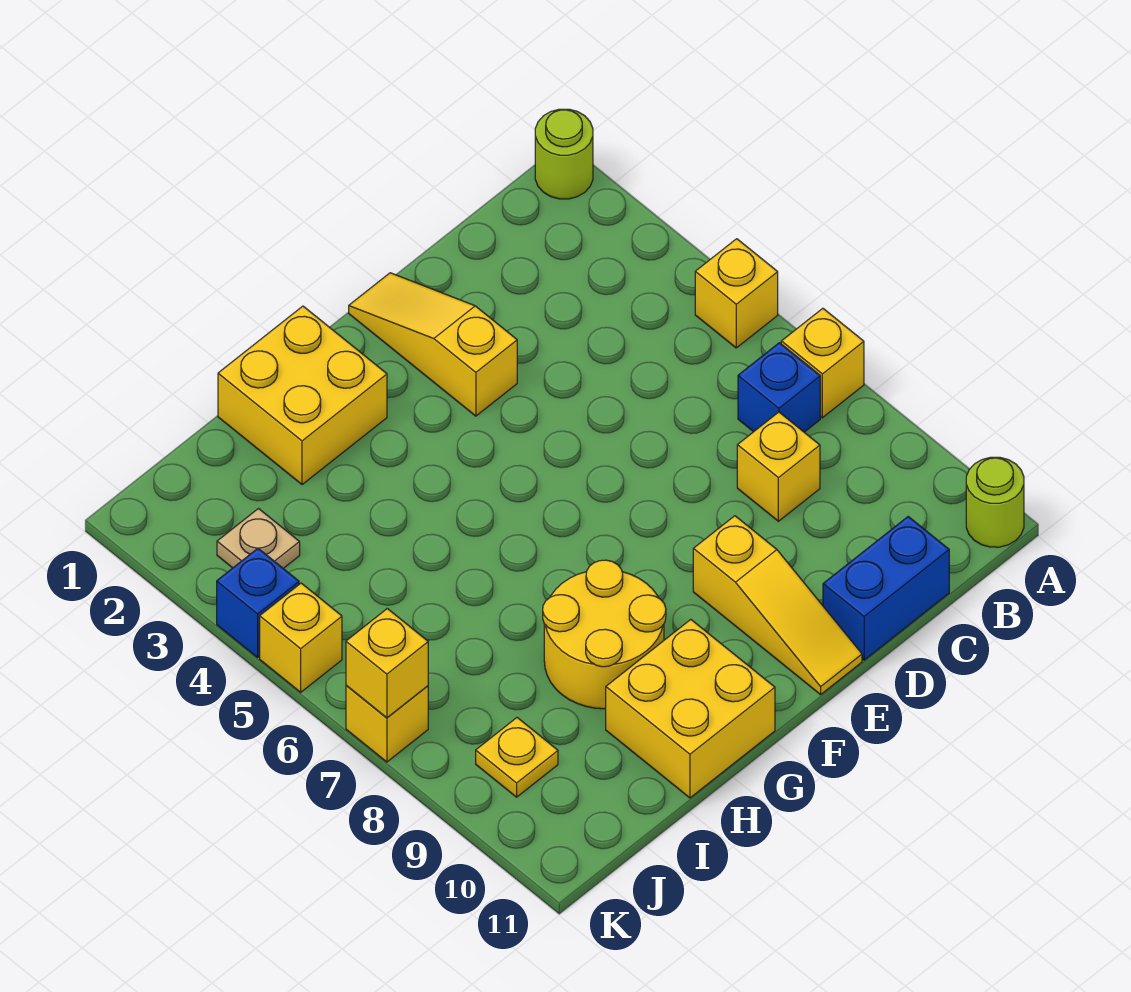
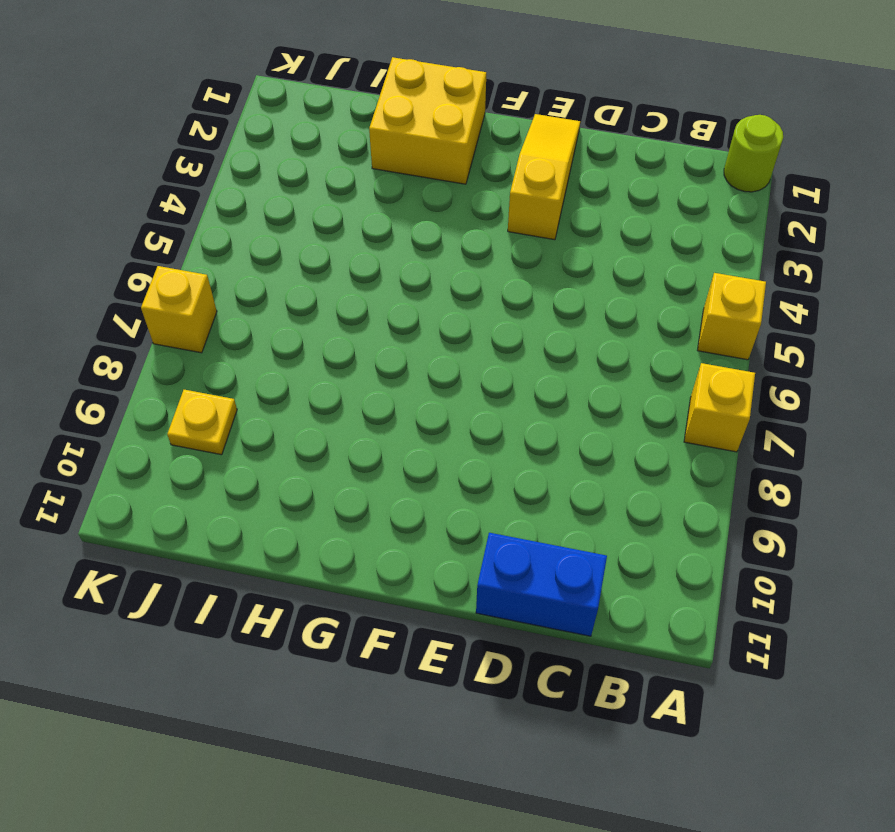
none -> lime 1x1 round brick [966,457,1024,547]
none -> blue 1x1 brick [738,343,820,432]
none -> yellow 1x1 brick [737,412,820,521]

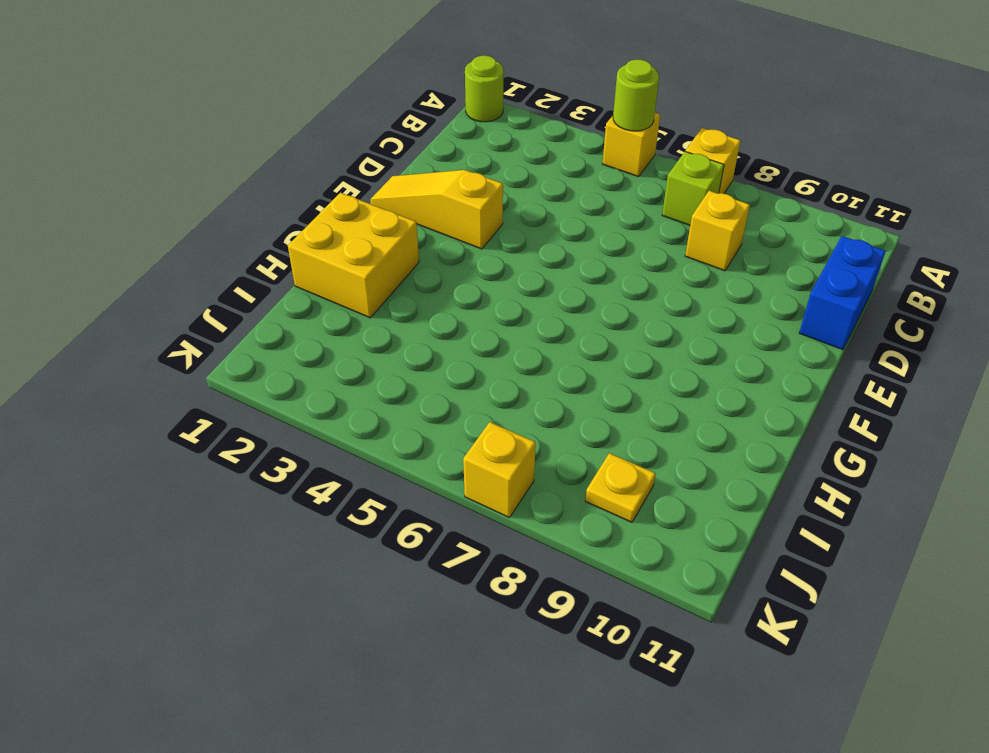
lime 1x1 round brick [613,60,659,131] -> lime 1x1 round brick moved to [966,457,1024,547]
lime 1x1 brick [662,151,724,225] -> blue 1x1 brick [738,343,820,432]
none -> yellow 1x3 slope [693,516,862,695]
none -> yellow 2x2 round brick [543,560,666,709]
none -> yellow 2x2 brick [606,620,775,798]

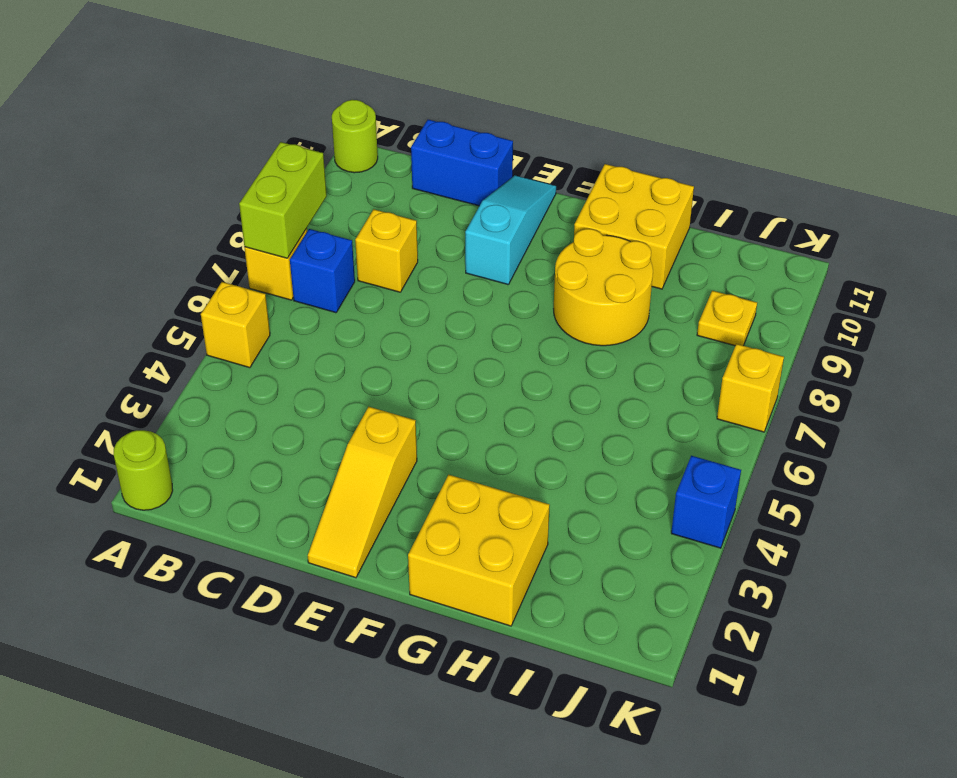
lime 1x2 brick [239,142,327,258] -> none
cyan 1x3 slope [465,175,556,285] -> yellow 1x3 slope [693,516,862,695]
none -> tan 1x1 plate [217,509,300,568]
none -> yellow 1x1 brick [260,583,342,692]
none -> yellow 1x1 brick [346,609,428,718]

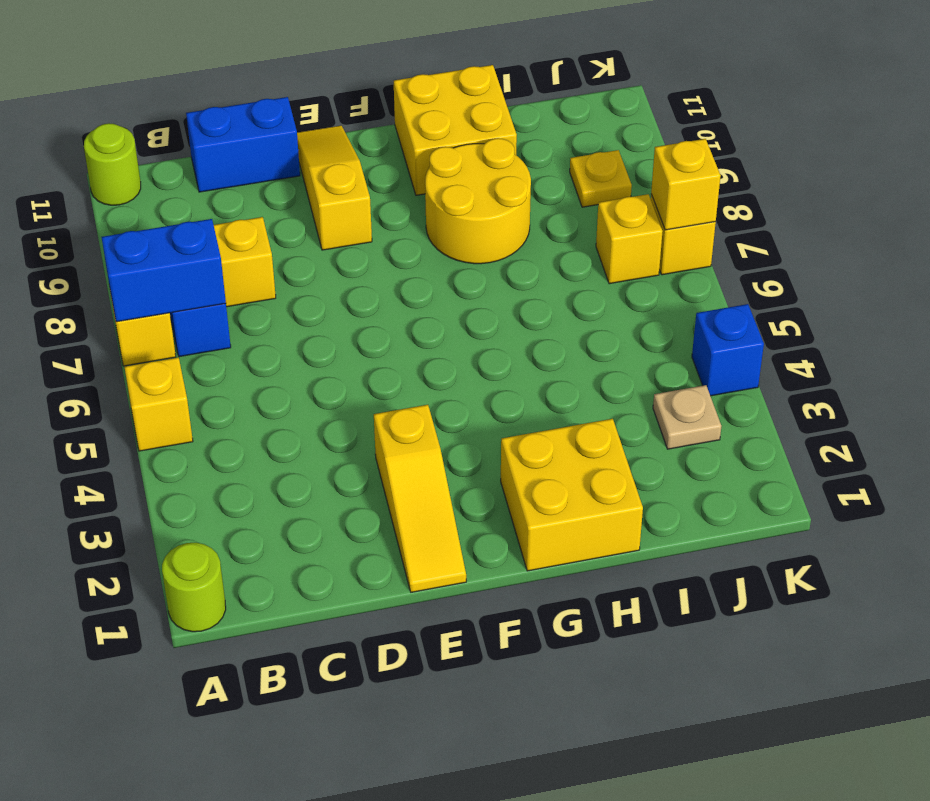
blue 1x2 brick [102,219,226,322] -> none
yellow 1x1 brick [596,194,663,284] -> yellow 1x1 brick moved to [260,583,342,692]

